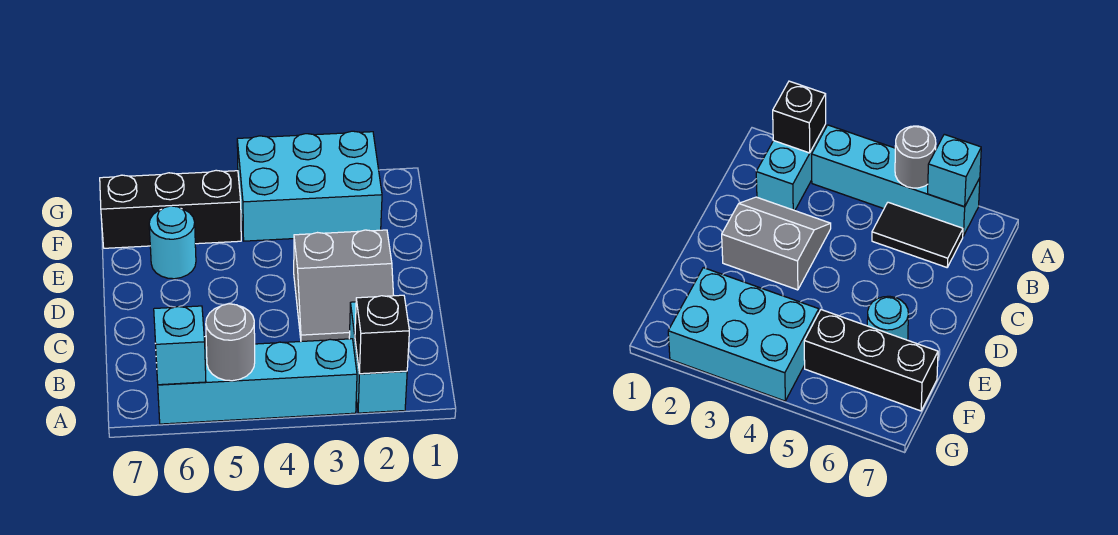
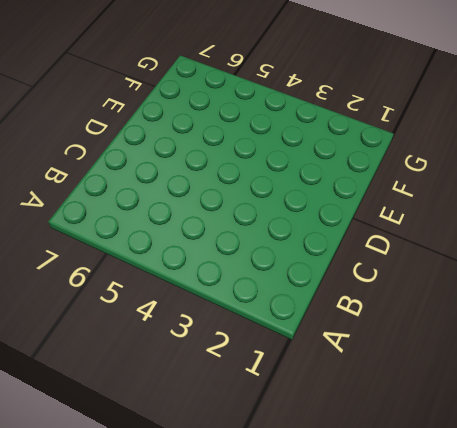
none -> cyan 1x2 brick [349,302,407,413]
none -> cyan 1x4 brick [158,339,357,424]

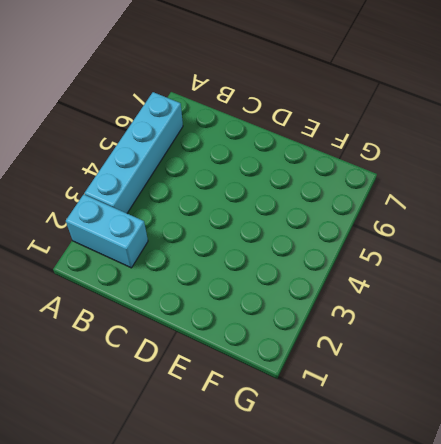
none -> black 1x2 tile [872,202,963,267]
none -> grey 2x2 slope [294,230,394,341]

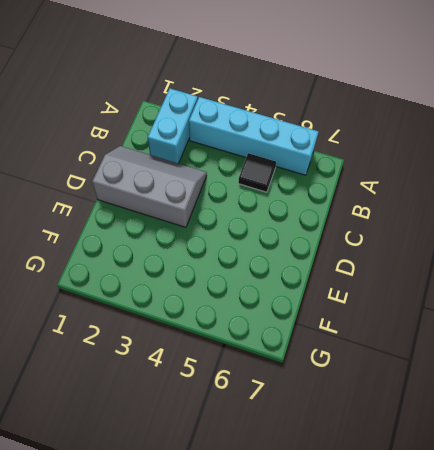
black 1x1 tile [238,153,276,192] -> black 1x2 tile [872,202,963,267]
grey 2x3 slope [92,146,207,227] -> grey 2x2 slope [294,230,394,341]
none -> cyan 1x1 round brick [149,206,196,279]
none -> cyan 2x3 brick [237,131,382,241]

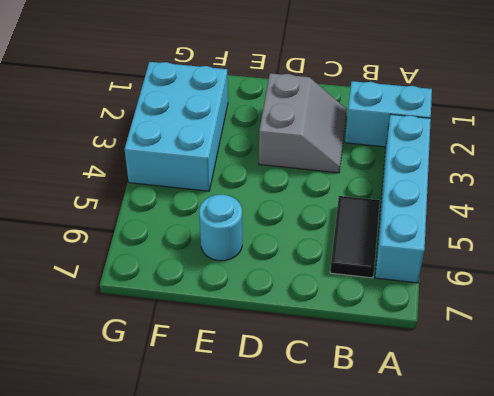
none -> black 1x3 brick [100,170,241,248]
none -> black 1x1 brick [355,295,409,374]

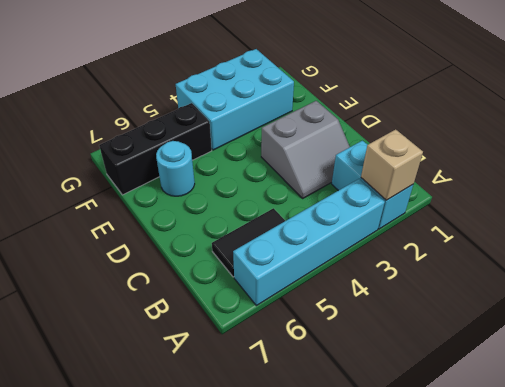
tan 1x1 brick [361,129,423,200] -> black 1x1 brick [355,295,409,374]
none -> grey 1x1 round brick [206,304,255,381]
none -> cyan 1x1 brick [154,306,206,385]

